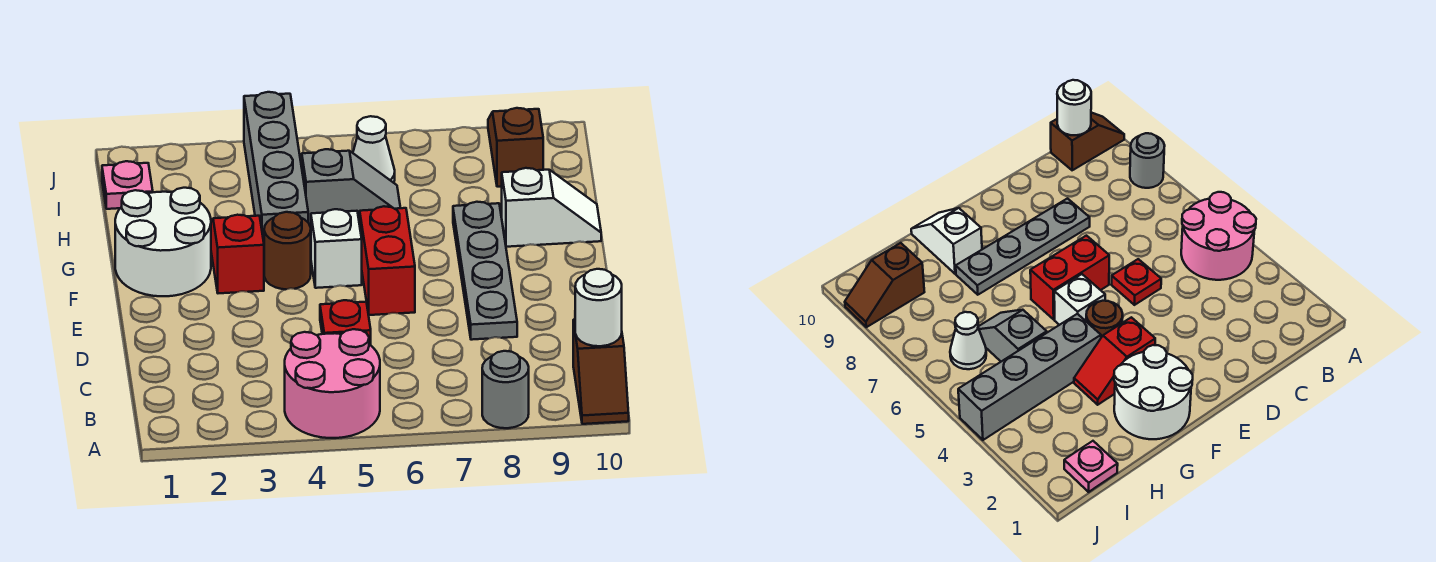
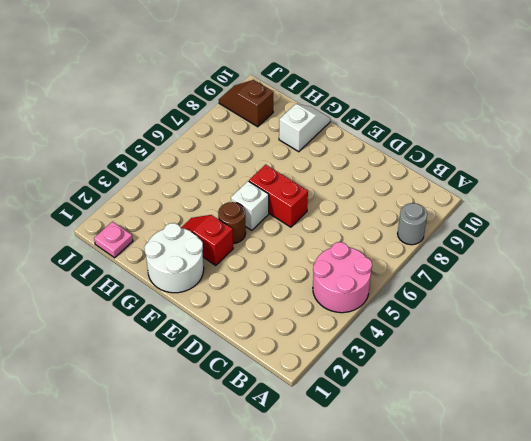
none -> brown 1x2 slope [573,319,629,424]
none -> red 1x1 plate [320,300,371,345]
none -> grey 1x4 plate [453,202,517,340]

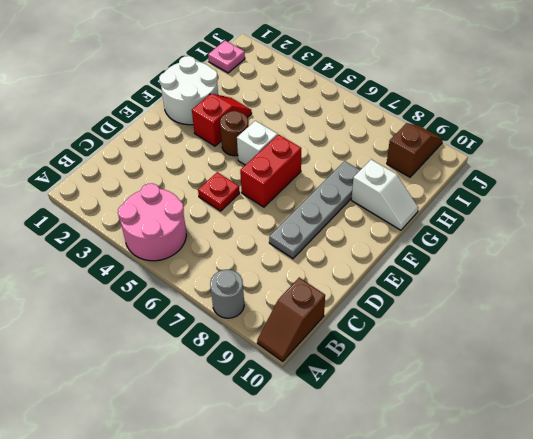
none -> grey 1x4 brick [244,92,308,241]
none -> grey 1x2 slope [302,149,400,227]
none -> white 1x1 cone [353,116,395,183]

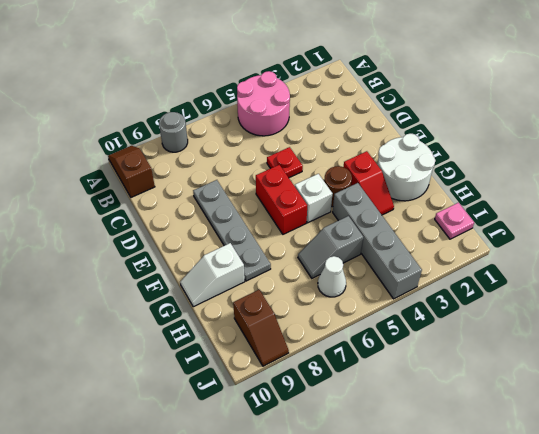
none -> white 1x1 round brick [575,269,622,346]

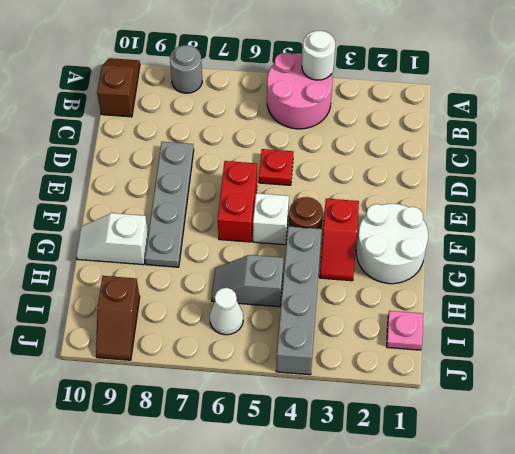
white 1x1 round brick [302,31,335,80] -> white 1x1 round brick moved to [575,269,622,346]

